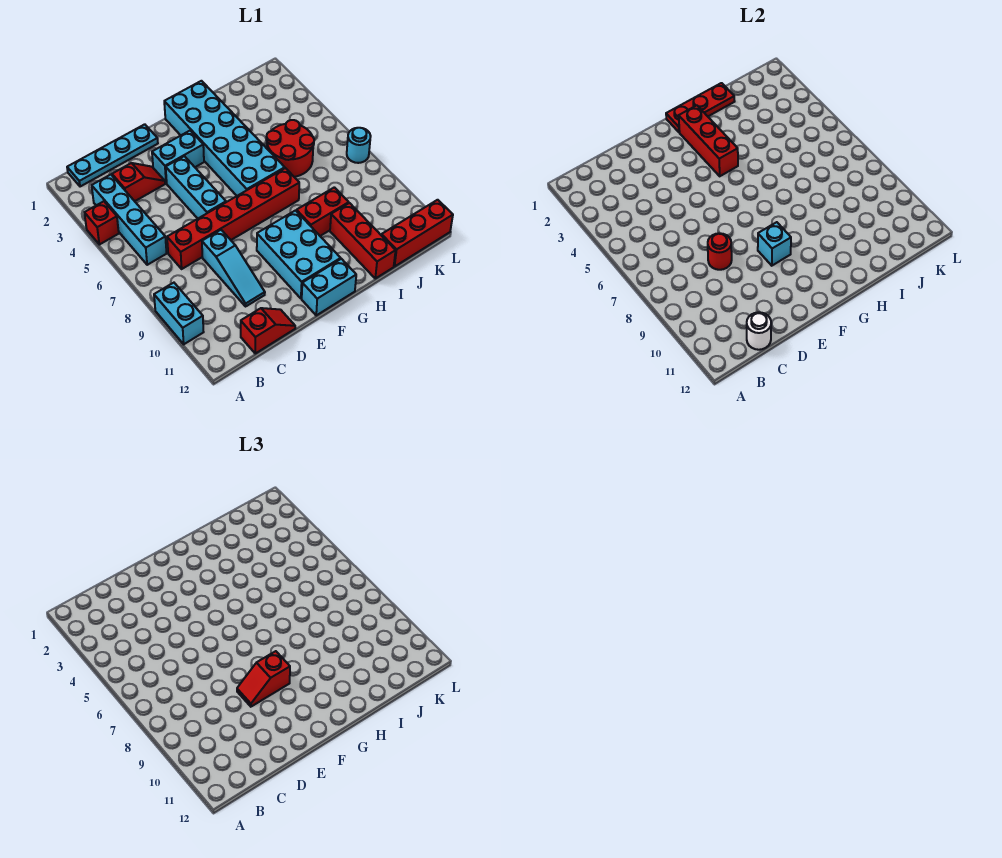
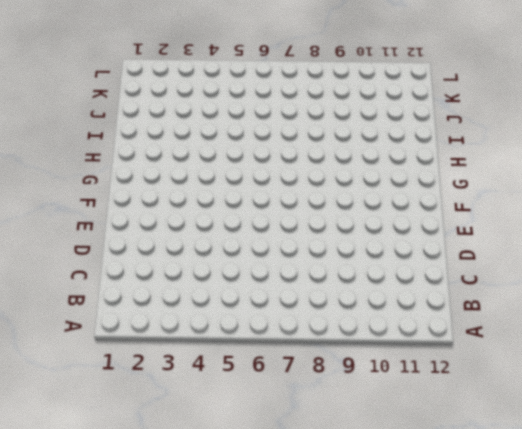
none -> red 1x1 brick [84,201,119,245]
none -> cyan 1x2 brick [154,283,203,344]
none -> cyan 1x4 plate [67,124,158,187]

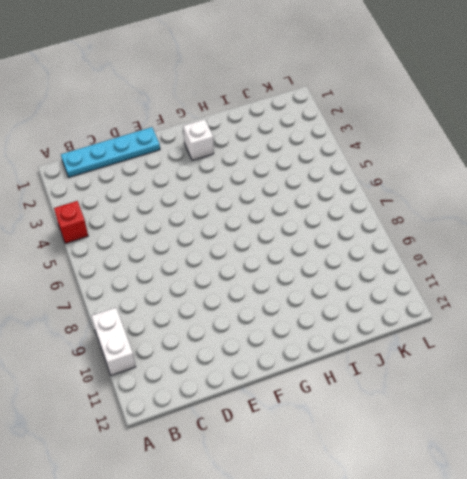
white 1x2 brick [91,308,136,375] -> cyan 1x2 brick [154,283,203,344]
white 1x1 brick [183,119,214,161] -> cyan 2x6 brick [164,81,285,196]
none -> cyan 1x4 brick [92,175,167,265]
none -> red 1x2 slope [112,163,165,201]
none -> red 1x6 brick [167,168,299,269]

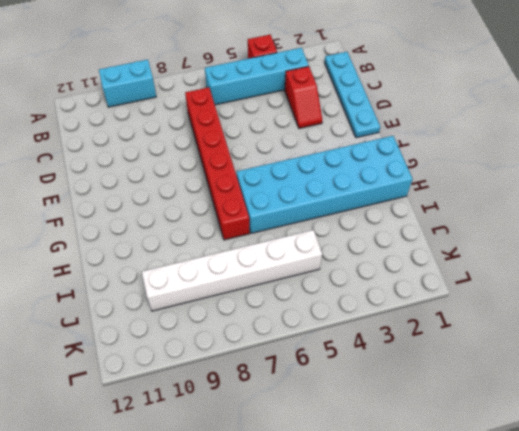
white 1x6 brick [142,230,322,311] -> red 2x2 round brick [266,120,314,177]
none -> red 1x2 slope [241,308,295,353]
none -> cyan 1x3 slope [202,230,265,306]
none -> cyan 1x2 brick [152,131,204,183]

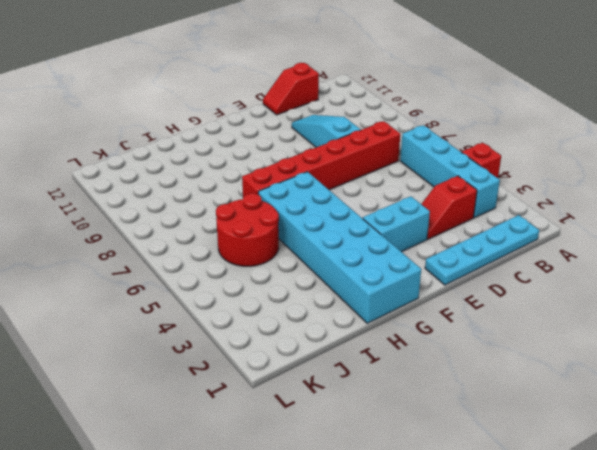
none -> cyan 1x2 brick [154,283,203,344]
none -> cyan 1x3 brick [166,156,226,219]
none -> cyan 2x3 brick [257,211,341,298]

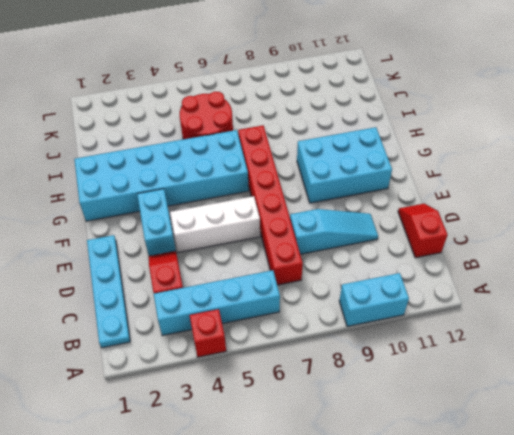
white 1x3 brick [170,196,260,252] -> cyan 1x3 brick [166,156,226,219]
none -> cyan 1x2 brick [302,259,356,315]
none -> red 1x2 brick [296,187,349,236]
none -> red 1x3 brick [330,203,396,278]

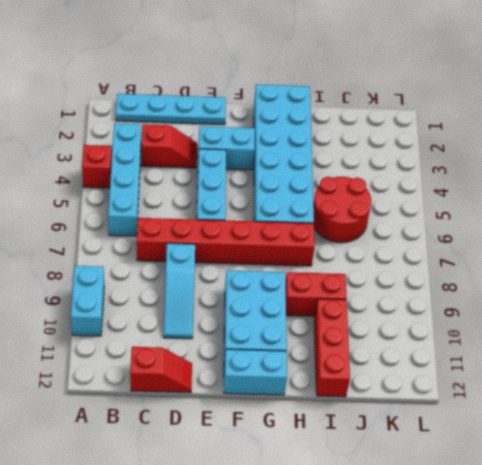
none -> red 1x3 brick [381,200,453,266]
none -> cyan 1x1 round brick [347,128,371,163]
none -> white 1x1 round brick [747,312,771,350]

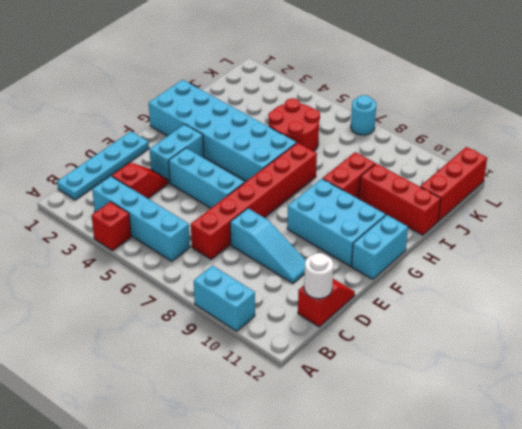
none -> red 1x1 round brick [708,233,732,270]
none -> cyan 1x1 brick [758,222,791,266]
none -> red 1x3 plate [666,83,735,132]

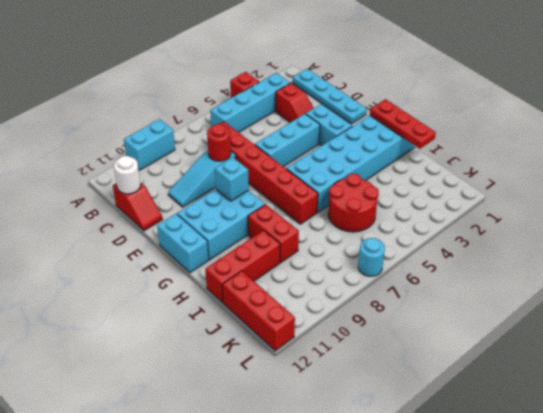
none -> red 1x3 brick [679,105,738,176]
none -> red 1x2 slope [237,651,290,707]

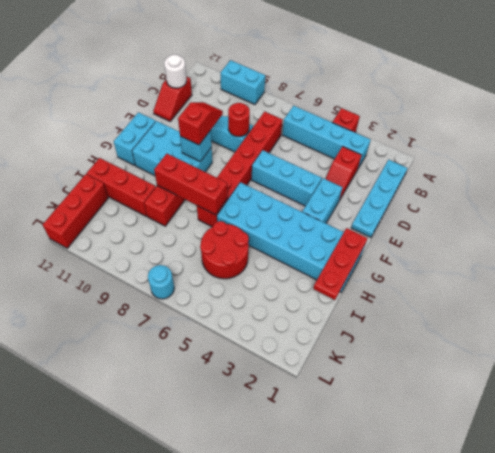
red 1x3 brick [154,154,228,215] -> red 1x3 brick moved to [679,105,738,176]

